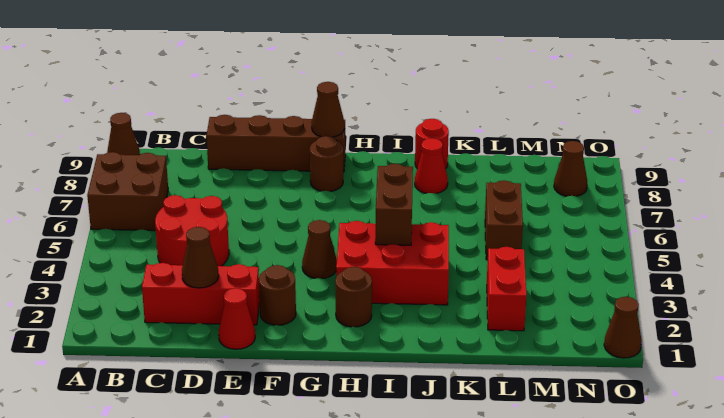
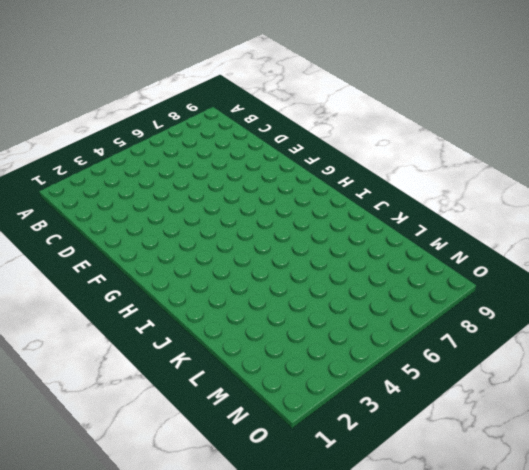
none -> brown 2x2 brick [87,152,168,231]
none -> brown 1x1 cone [107,113,140,155]
none -> red 1x3 brick [142,263,260,325]

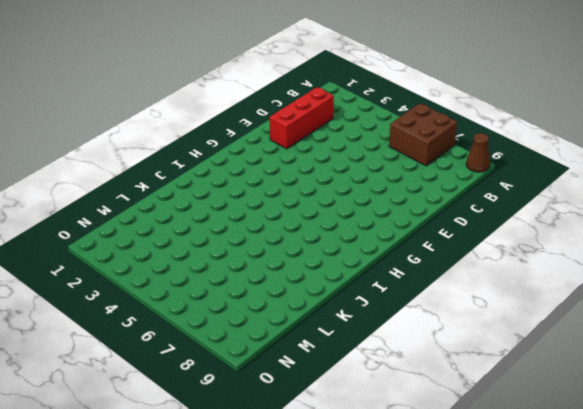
none -> red 2x2 round brick [155,195,229,266]
none -> brown 1x4 brick [206,115,345,172]
none -> red 1x1 cone [219,288,255,349]

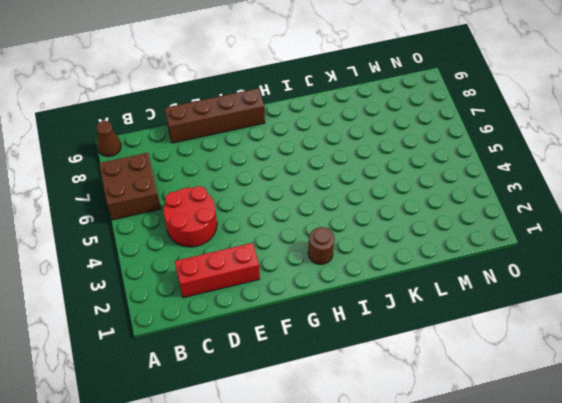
none -> red 1x1 cone [219,288,255,349]
none -> brown 1x1 round brick [259,265,296,325]
none -> brown 1x1 cone [302,220,337,279]

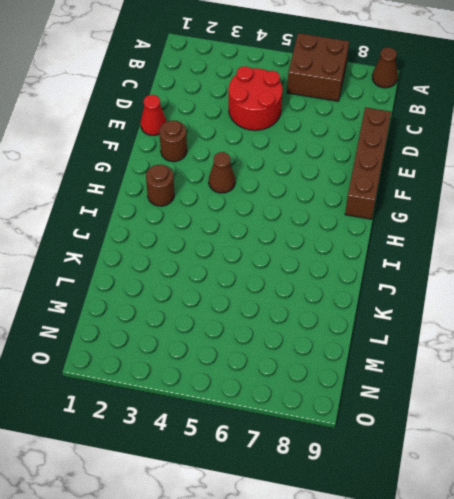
none -> red 1x3 brick [142,263,260,325]
none -> brown 1x1 round brick [310,136,343,192]
none -> red 2x3 brick [336,221,449,305]

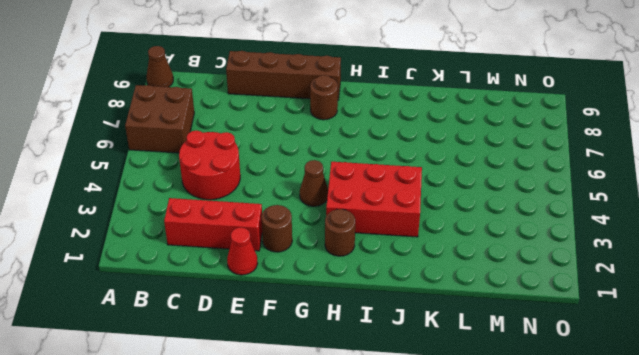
none -> red 1x1 cone [415,138,448,194]
none -> red 1x1 round brick [415,119,449,168]
none -> red 1x2 brick [487,247,526,331]

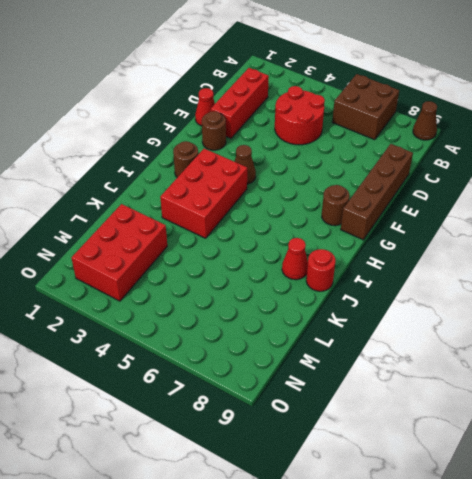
red 2x3 brick [72,204,167,301] -> red 1x2 brick [487,247,526,331]
none -> brown 1x2 brick [485,181,523,260]
none -> brown 1x1 cone [554,141,587,196]
none -> brown 1x1 cone [604,297,642,358]

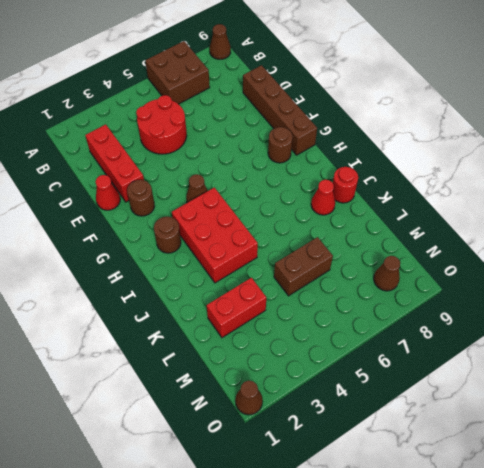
none -> brown 1x1 cone [182,227,219,288]
none -> brown 1x1 cone [312,82,345,137]
none -> brown 1x2 brick [375,164,413,245]

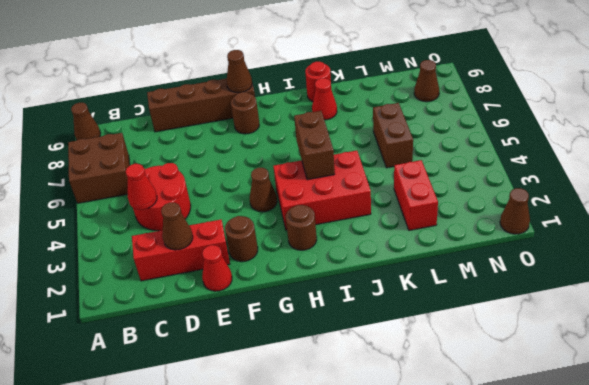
red 1x1 cone [126,164,157,210] -> none

